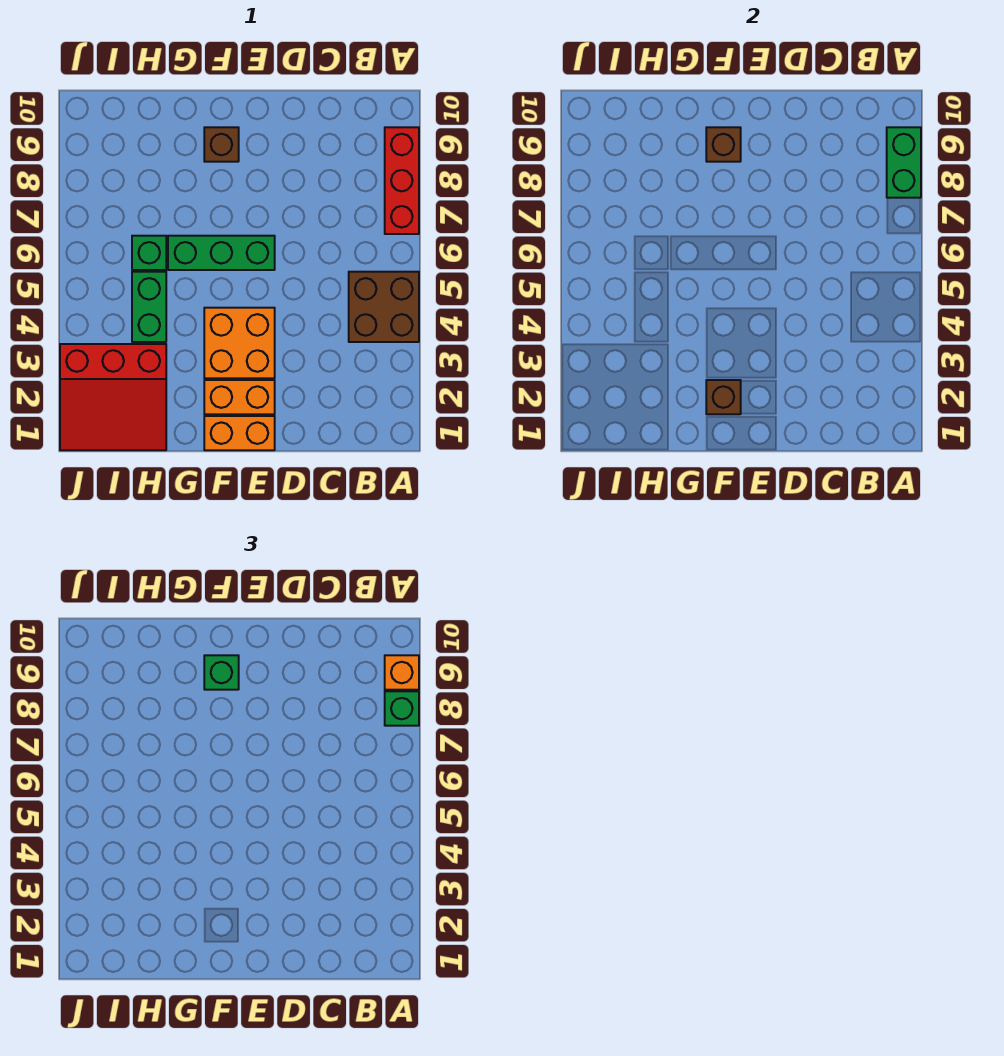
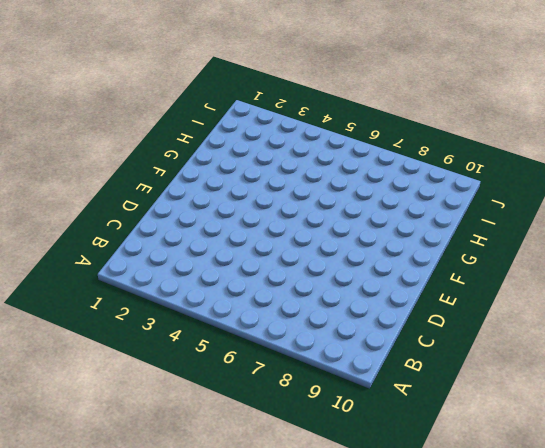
none -> brown 2x2 brick [349,272,419,342]
none -> red 1x3 brick [385,127,419,234]
none -> orange 1x2 brick [204,416,275,450]

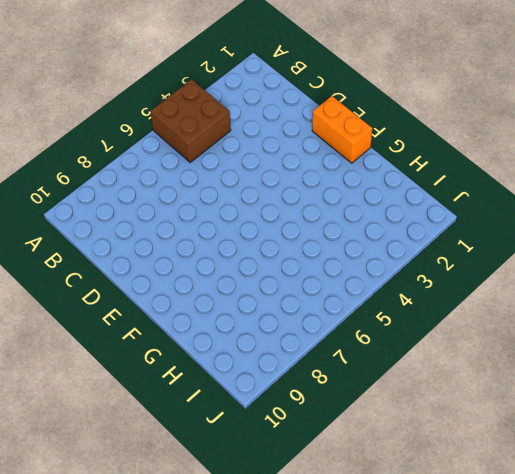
none -> red 1x3 brick [385,127,419,234]
none -> orange 1x2 brick [204,380,275,414]
none -> orange 2x2 brick [204,308,275,378]

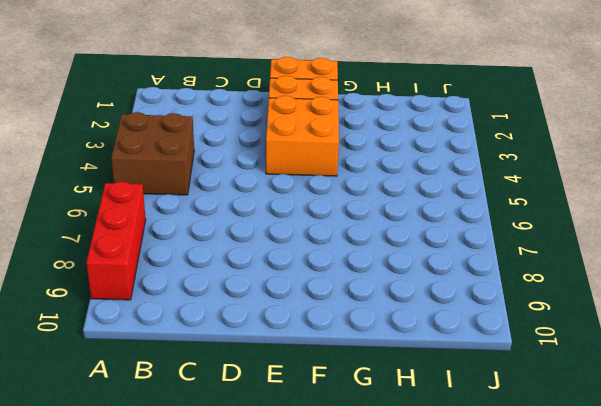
none -> green 1x3 brick [168,236,275,270]
none -> brown 1x1 brick [204,127,239,162]
none -> red 3x3 slope [60,344,166,450]

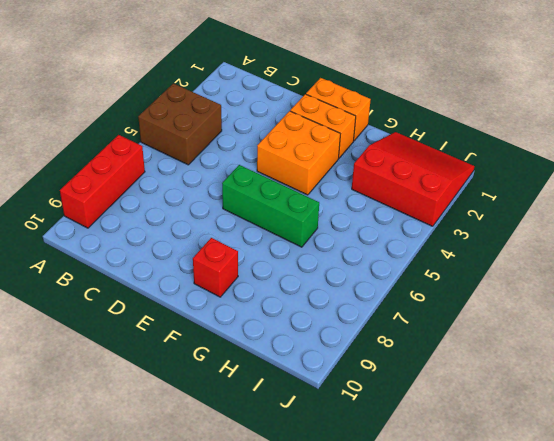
red 1x1 brick [193,238,238,297] -> brown 1x1 brick [204,127,239,162]
none -> green 1x2 brick [132,272,166,342]
none -> green 1x1 brick [132,236,166,270]
none -> green 1x2 brick [887,127,921,198]

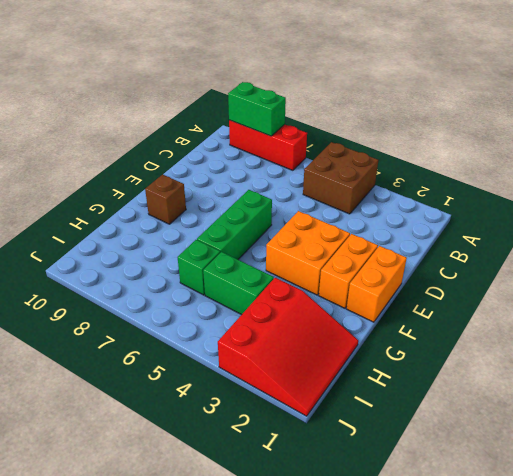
none -> brown 1x1 brick [706,380,741,414]
none -> brown 1x1 brick [706,127,741,162]
none -> green 1x1 brick [385,691,419,726]

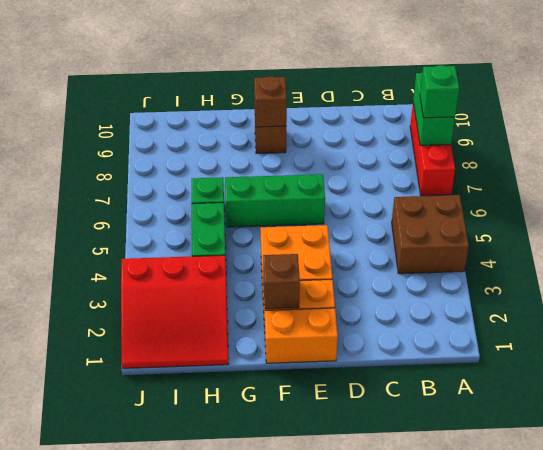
none -> orange 1x1 brick [385,655,419,690]
none -> green 1x1 brick [204,655,239,690]

